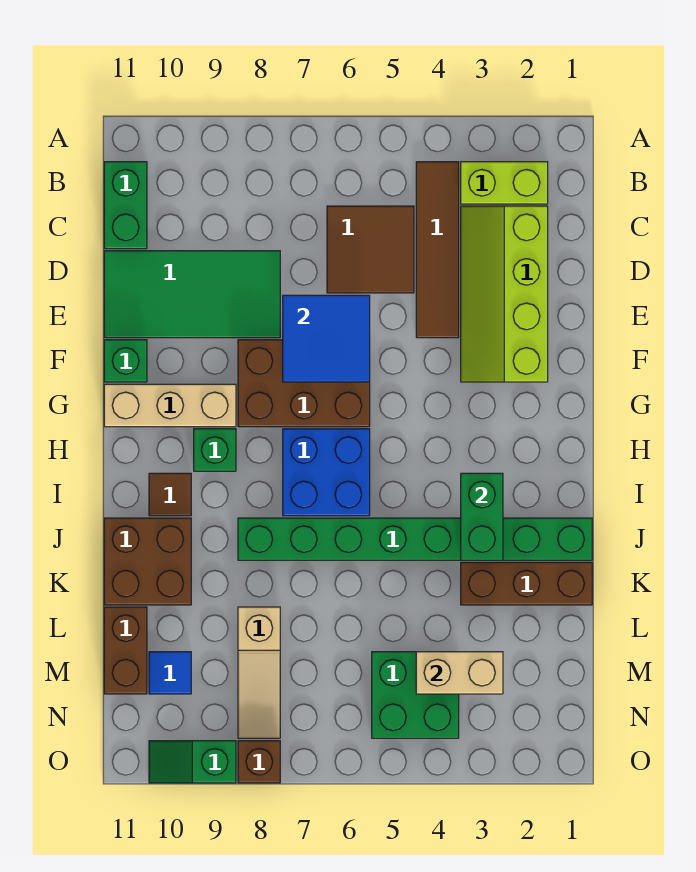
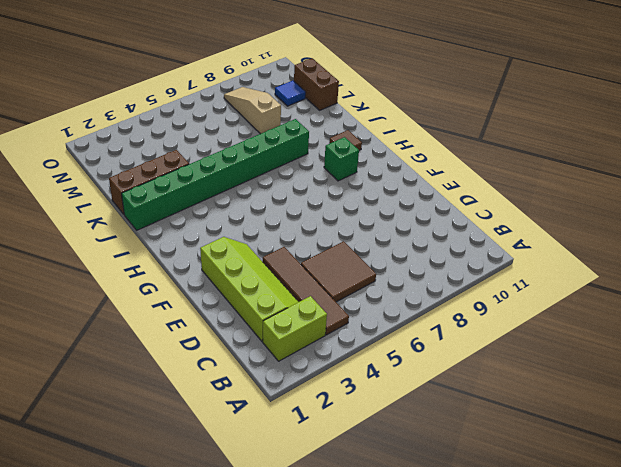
none -> green 1x2 brick [104,162,147,249]
none -> green 2x4 tile [104,251,280,338]
none -> brown 2x3 brick [238,340,370,427]

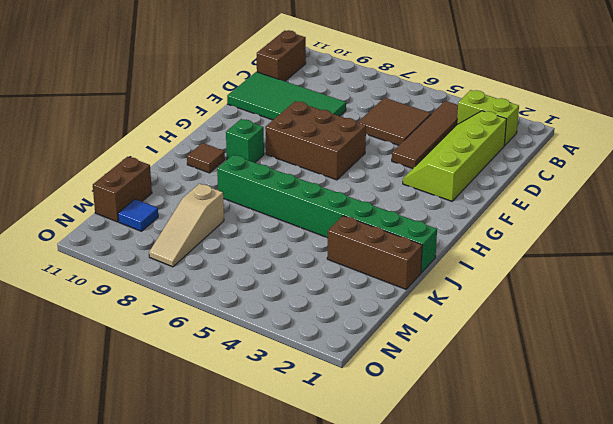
brown 1x2 brick [257,30,306,81] -> green 1x2 brick [104,162,147,249]
none -> green 1x1 brick [104,340,147,382]
none -> tan 1x3 brick [104,384,236,427]
none -> blue 2x2 brick [283,429,370,516]

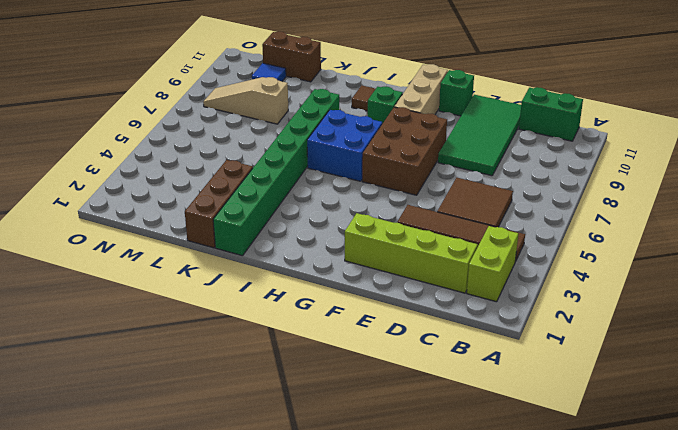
none -> brown 2x2 brick [104,518,191,605]
none -> green 2x2 brick [372,652,459,738]
none -> brown 1x1 brick [238,741,280,783]

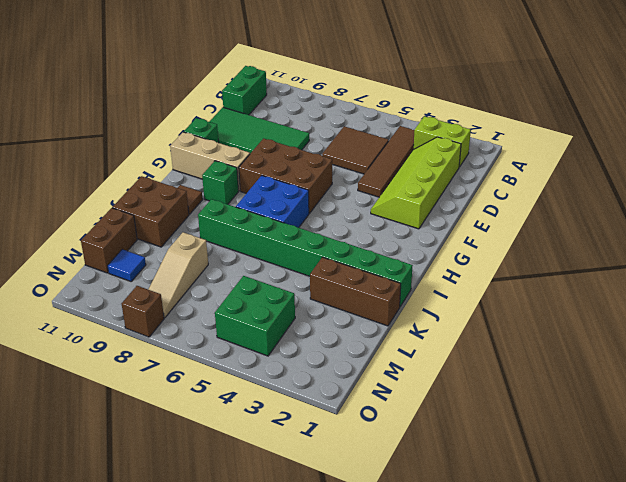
none -> green 1x2 slope [149,741,236,783]
none -> blue 2x2 tile [283,295,370,382]
none -> green 1x2 brick [461,473,503,560]

